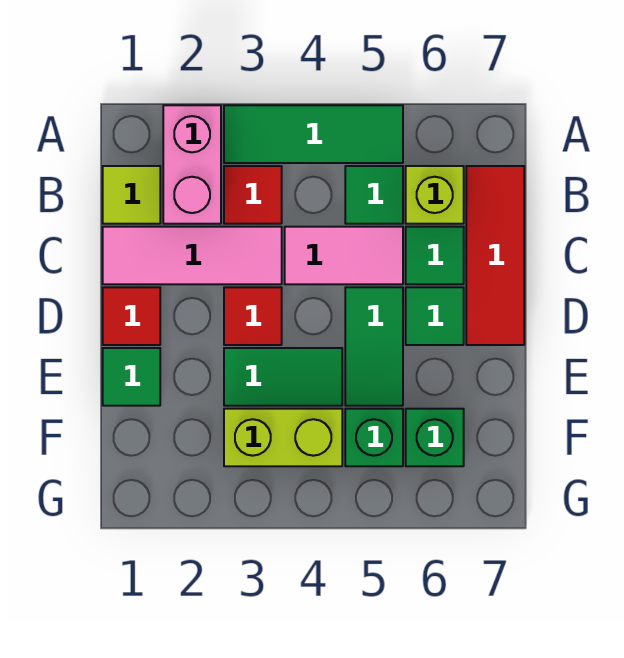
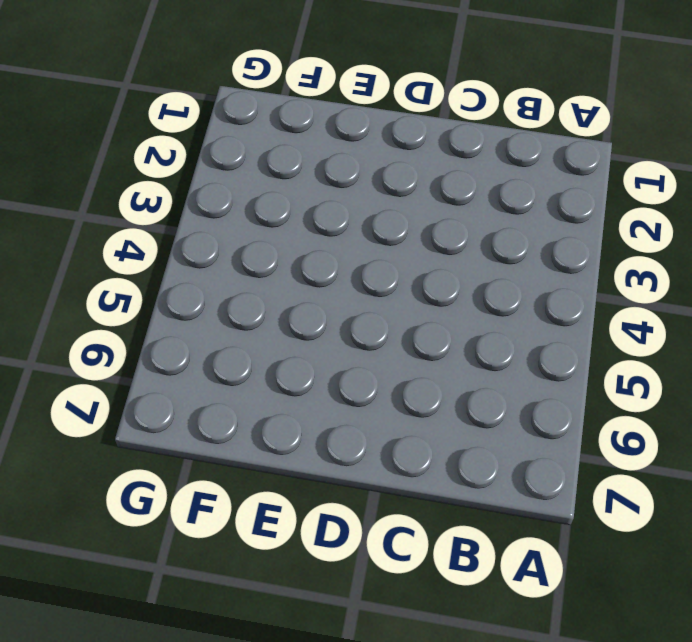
none -> pink 1x2 brick [163,105,221,224]
none -> green 1x3 tile [224,105,403,163]
none -> lime 1x1 tile [103,166,160,224]

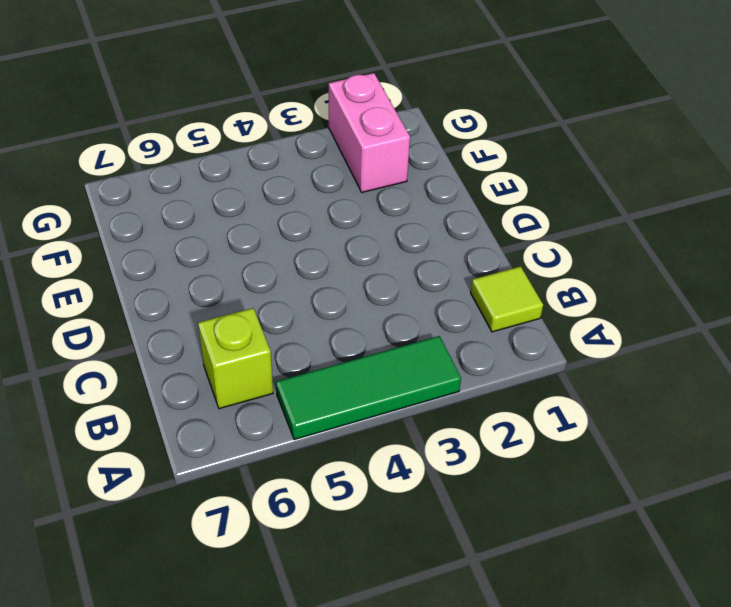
pink 1x2 brick [329,73,410,192] -> pink 1x2 brick moved to [163,105,221,224]
none -> red 1x1 tile [224,166,282,224]
none -> green 1x1 tile [345,166,403,224]
none -> red 1x3 tile [466,166,524,345]

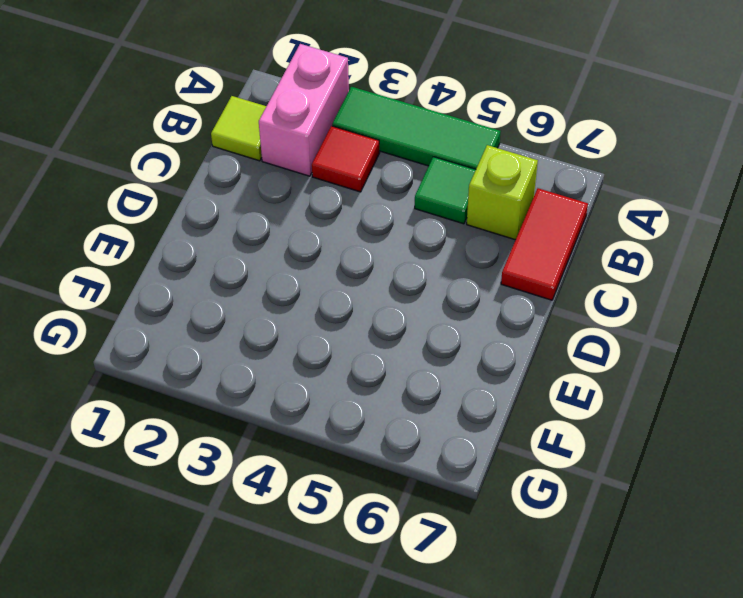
red 1x2 tile [501,188,588,300] -> red 1x3 tile [466,166,524,345]
none -> pink 1x3 tile [103,227,282,284]
none -> pink 1x2 tile [285,227,403,284]
none -> green 1x1 tile [406,227,464,284]

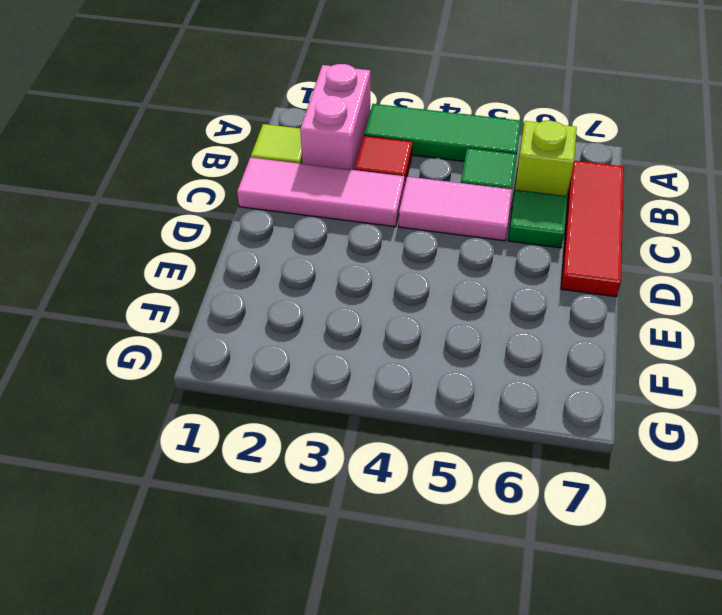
none -> red 1x1 tile [103,287,160,345]
none -> red 1x1 tile [224,287,282,345]
none -> green 1x2 tile [345,287,403,406]

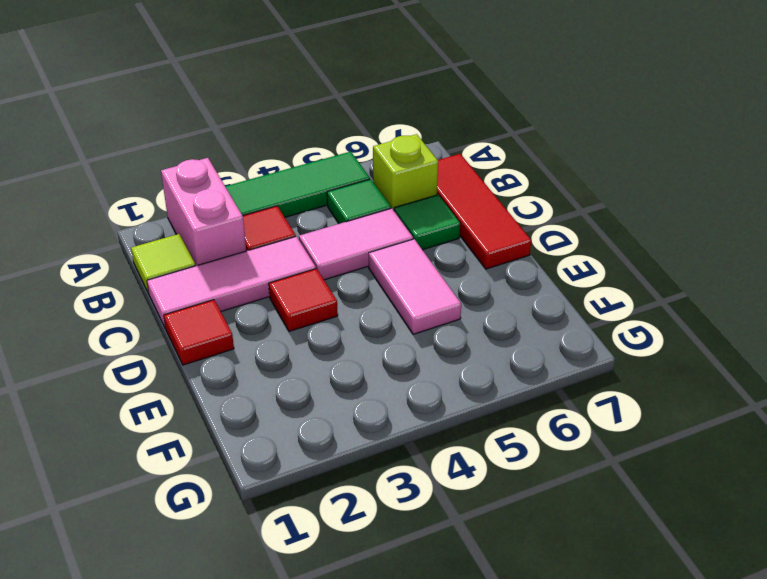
pink 1x2 tile [369,239,461,334] -> green 1x2 tile [345,287,403,406]
none -> green 1x1 tile [406,287,464,345]
none -> green 1x1 tile [103,348,160,406]
none -> green 1x2 tile [224,348,342,406]

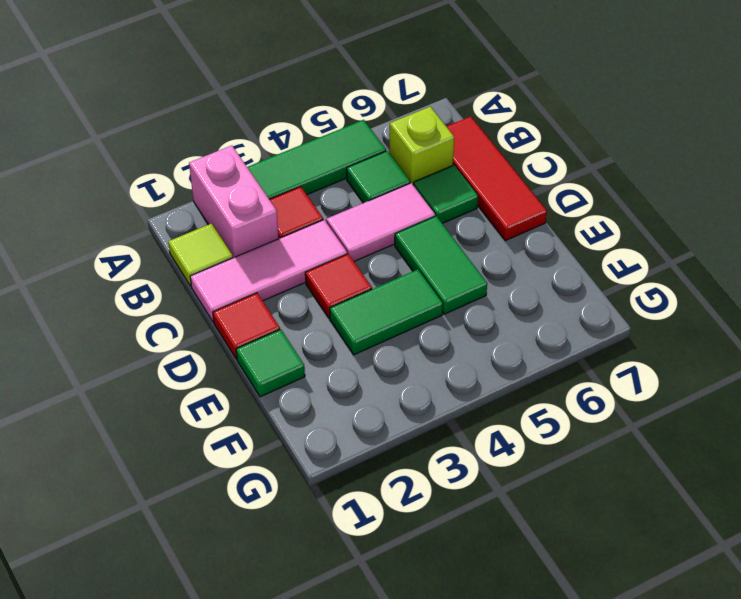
none -> green 1x1 tile [406,287,464,345]
none -> lime 1x2 brick [224,409,342,466]
none -> green 1x1 brick [345,409,403,466]

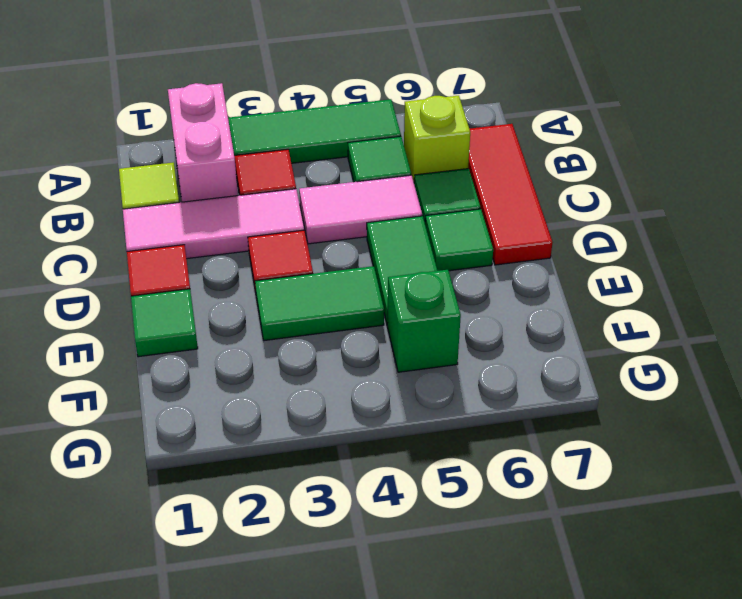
none -> lime 1x2 brick [224,409,342,466]
none -> green 1x1 brick [406,409,464,466]

